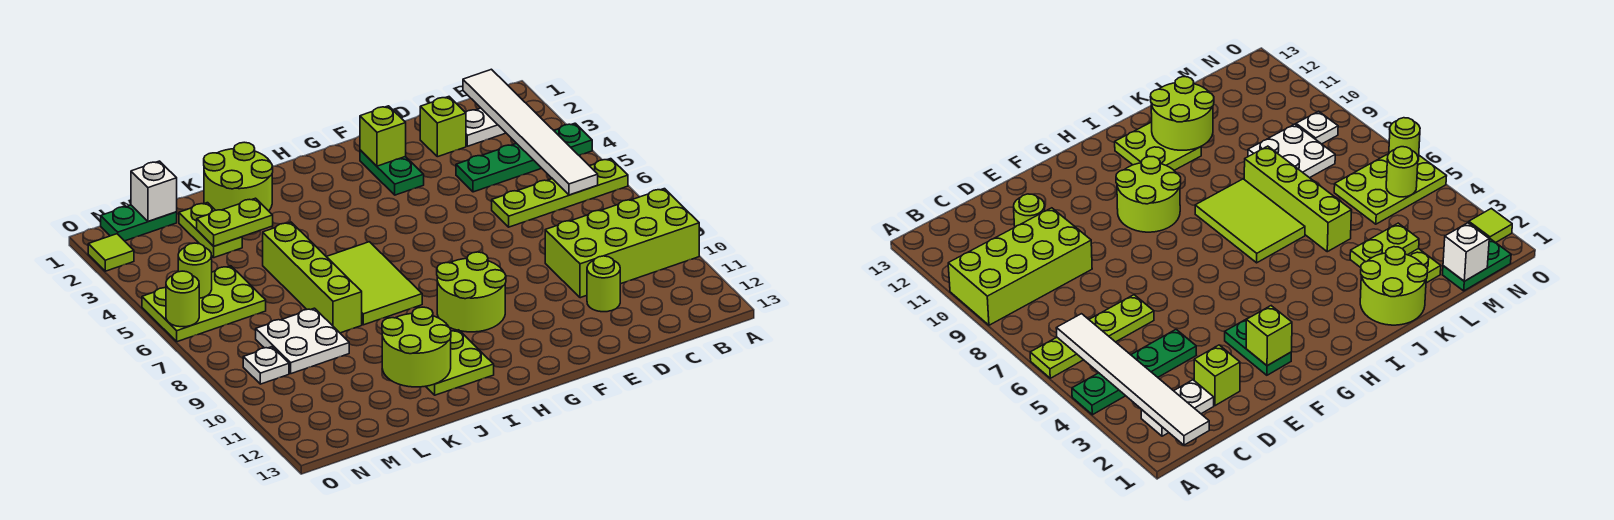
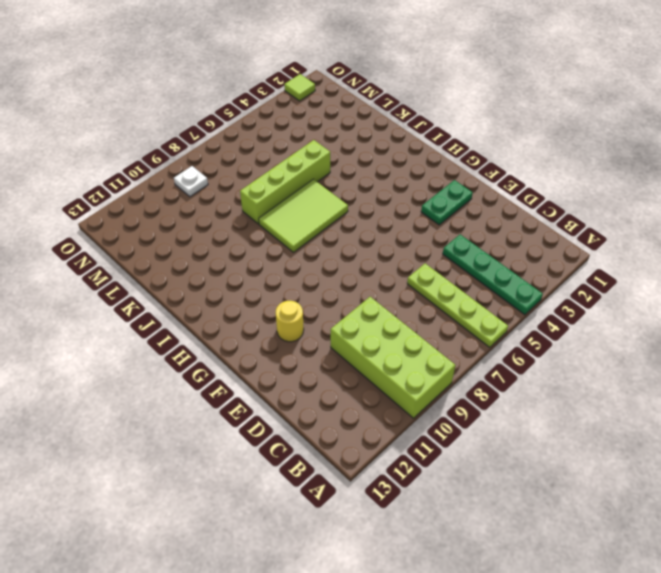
yellow 1x1 round brick [276,301,304,342] -> none
none -> white 1x2 plate [465,108,506,146]
none -> lime 1x1 brick [420,97,466,157]
none -> lime 1x1 round brick [587,256,620,312]

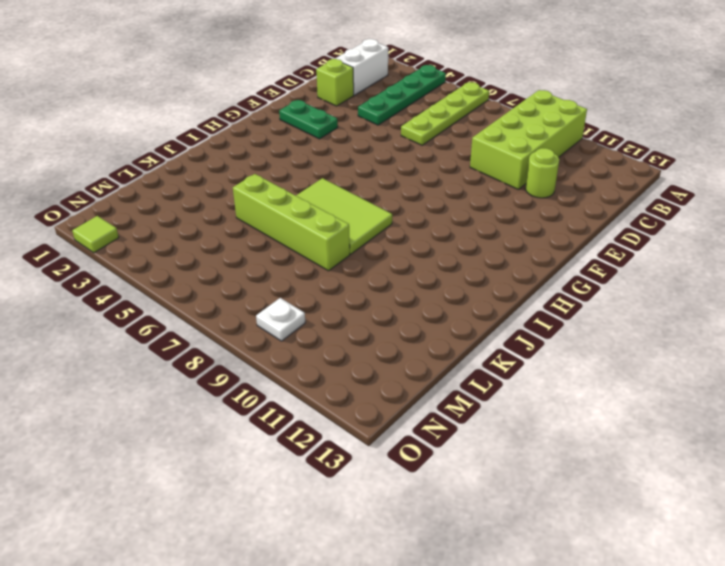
white 1x2 brick [335,39,388,95] -> white 1x2 plate [465,108,506,146]
none -> lime 2x2 round brick [437,252,506,332]
none -> lime 2x2 plate [426,330,494,395]
none -> lime 2x2 round brick [204,142,273,211]

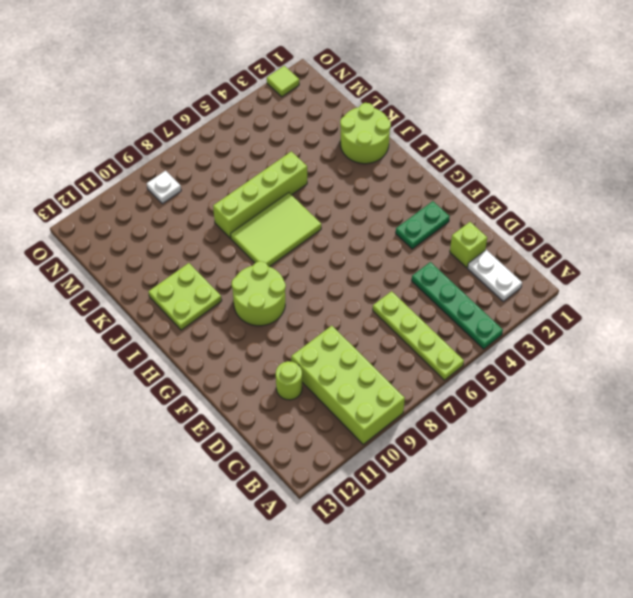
none -> lime 1x2 plate [179,203,242,258]
none -> white 2x2 plate [256,308,349,374]
none -> green 1x2 plate [101,205,177,241]

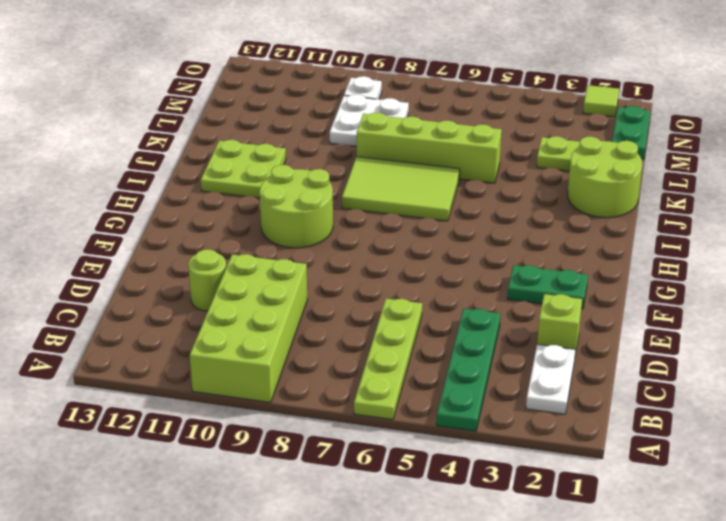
none -> lime 2x3 plate [142,266,266,342]
none -> white 1x6 tile [463,69,598,195]
none -> lime 1x1 brick [360,106,406,166]

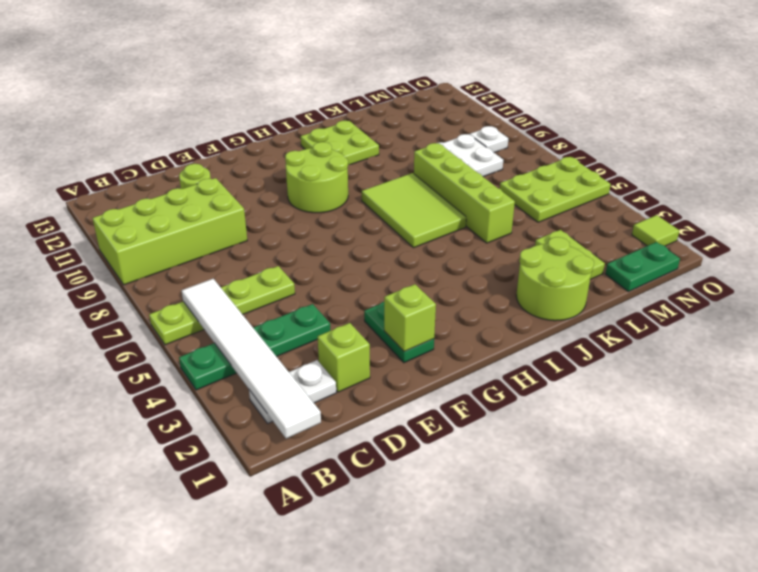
none -> lime 2x2 round brick [382,307,451,387]
none -> lime 1x2 plate [197,198,273,246]
none -> white 1x1 brick [131,161,177,221]

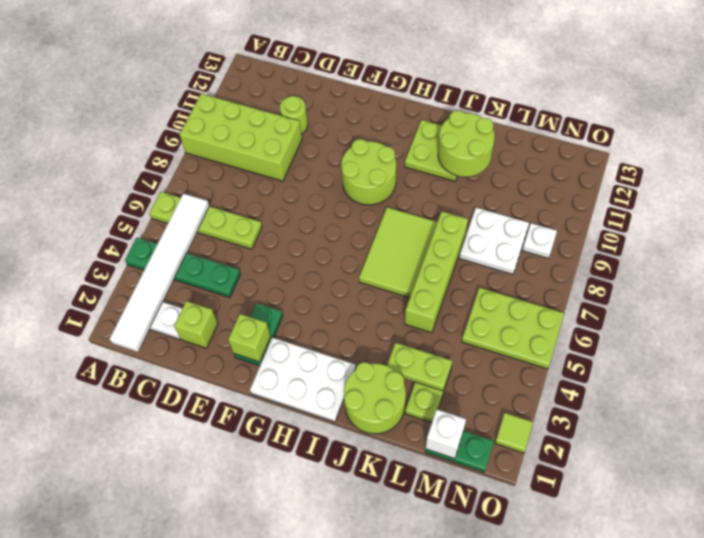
white 2x3 plate [250,338,356,422] -> none
none -> lime 1x1 round brick [178,243,212,298]
none -> lime 1x1 round brick [166,271,199,327]

